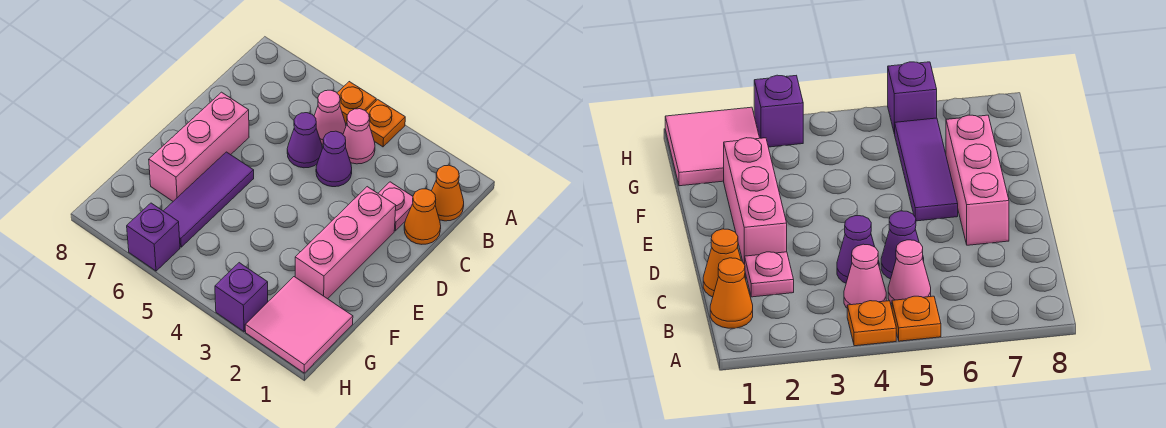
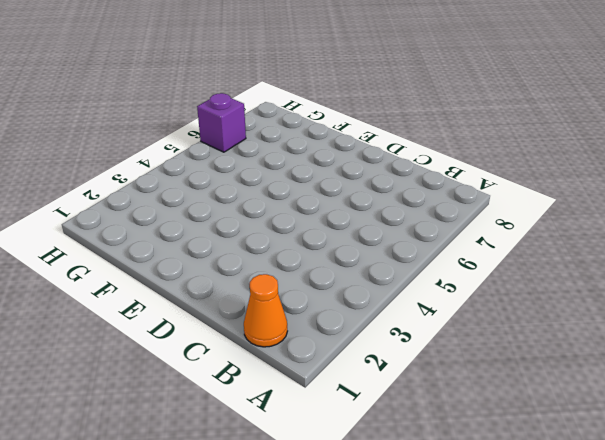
none -> orange 1x1 plate [366,100,405,147]
none -> orange 1x1 plate [337,82,376,124]
none -> pink 1x1 cone [343,109,375,164]

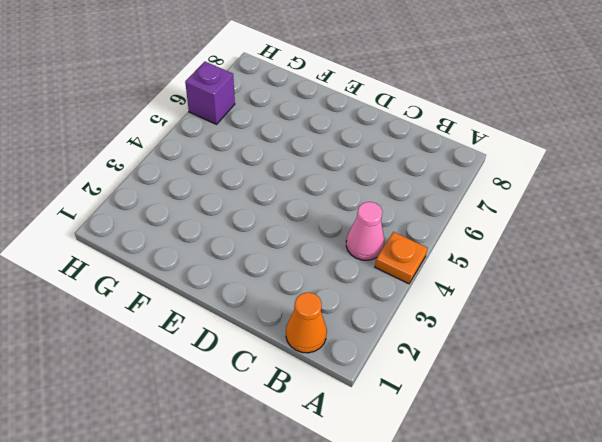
none -> orange 1x1 plate [337,82,376,124]
none -> pink 1x1 cone [314,90,346,144]
none -> orange 1x1 cone [404,189,441,244]

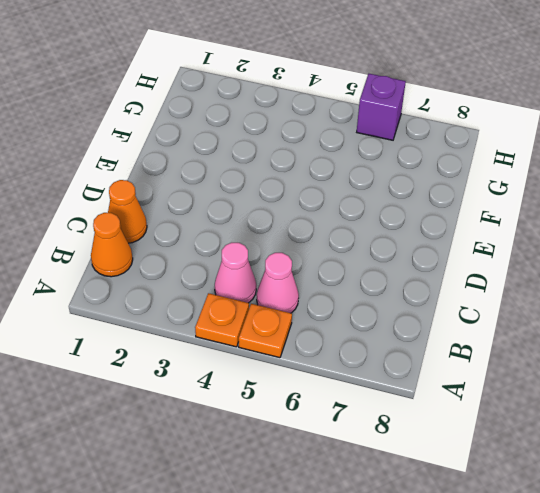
none -> pink 1x1 plate [378,182,413,231]
none -> purple 1x1 cone [316,131,352,187]
none -> purple 1x1 cone [287,113,323,168]

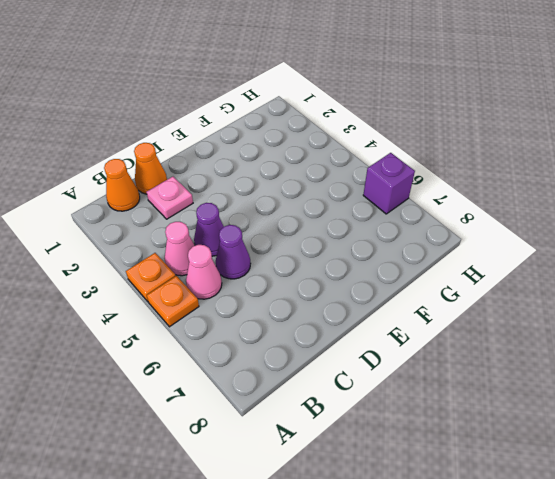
none -> pink 1x3 brick [295,187,396,299]
none -> pink 1x3 brick [149,92,249,201]
none -> purple 1x3 tile [164,152,254,247]

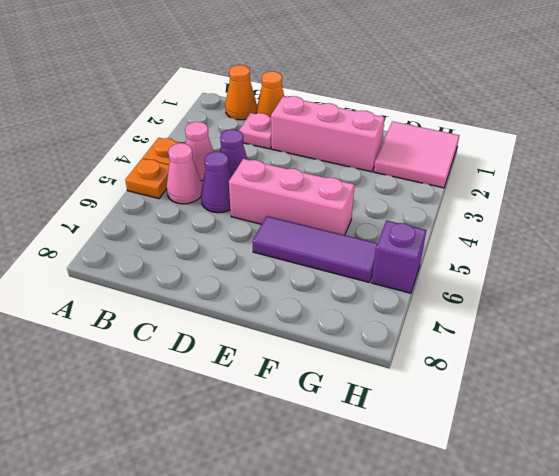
pink 1x3 brick [229,159,355,235] -> pink 1x3 brick moved to [149,92,249,201]
none -> purple 1x1 brick [215,263,268,332]

